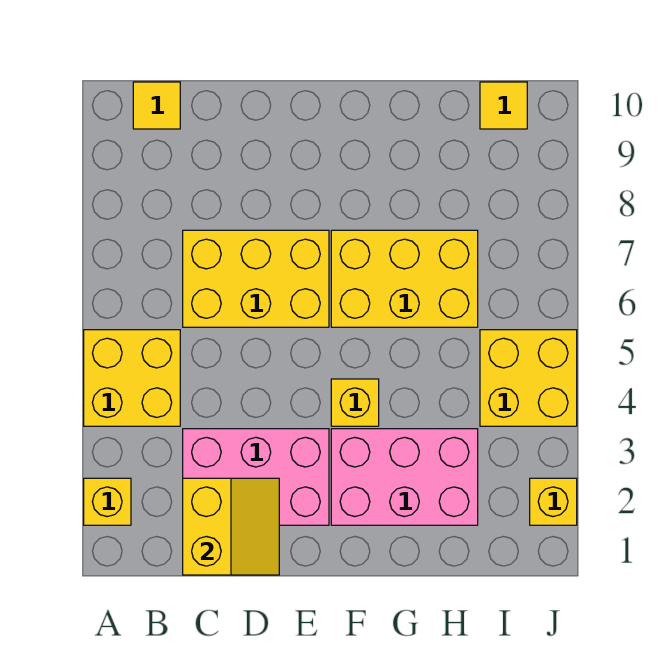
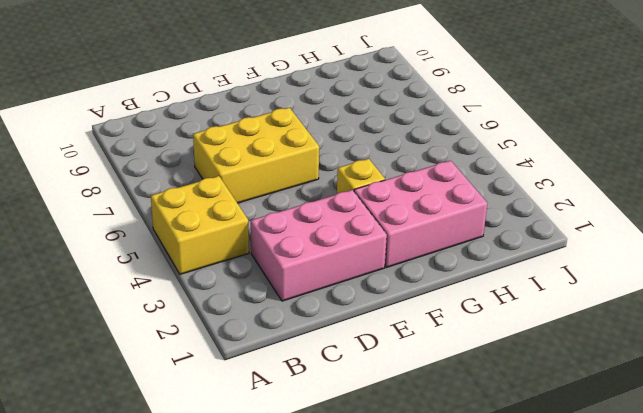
none -> yellow 1x1 brick [84,478,131,525]
none -> yellow 1x1 tile [133,82,180,129]
none -> yellow 2x3 brick [331,230,478,327]

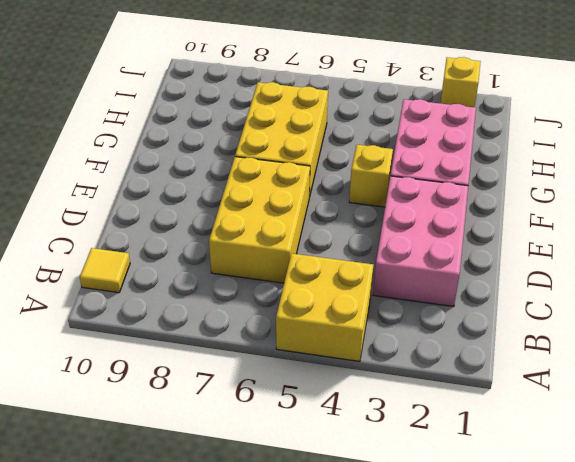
none -> yellow 1x1 brick [84,478,131,525]
none -> yellow 2x2 brick [480,330,577,426]
none -> yellow 1x1 tile [480,82,527,129]

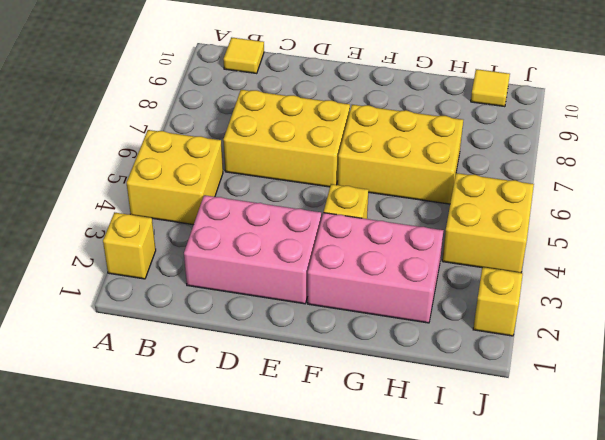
none -> yellow 2x2 slope [183,478,279,575]

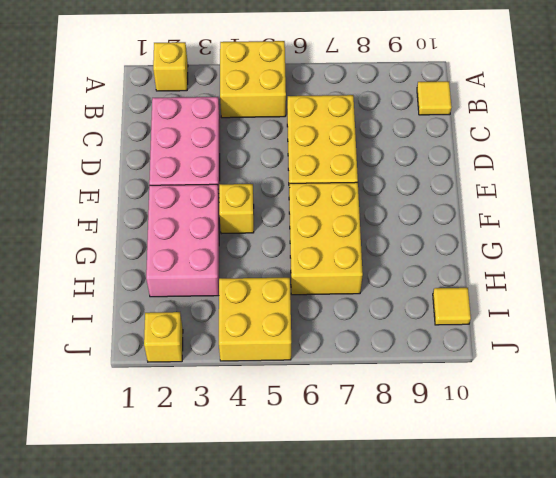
none -> yellow 2x2 slope [183,478,279,575]

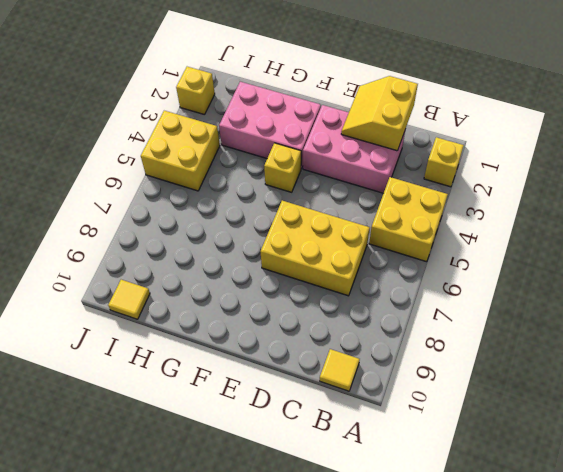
none -> yellow 2x3 brick [331,230,478,327]

